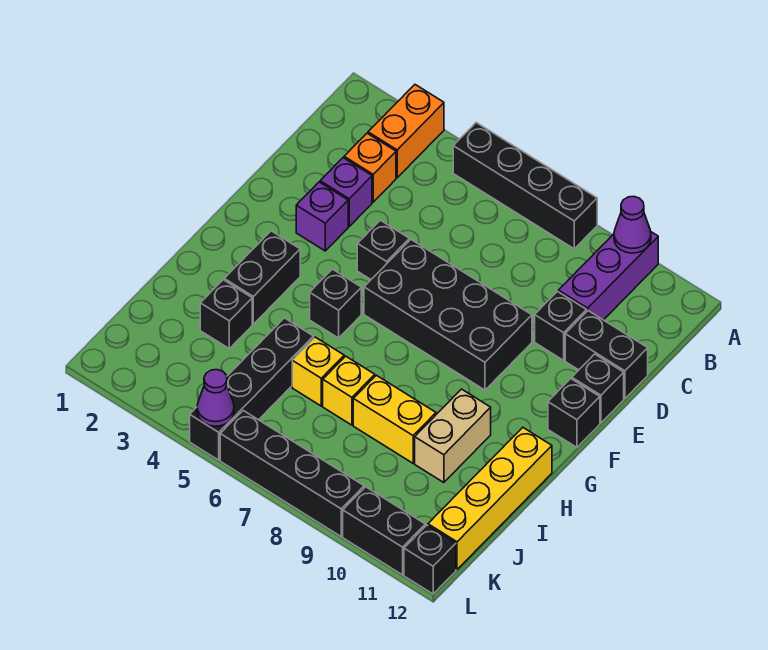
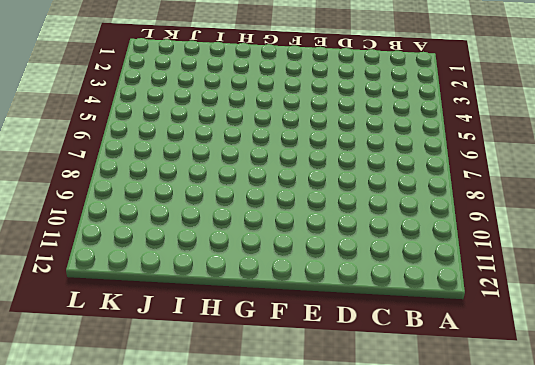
none -> orange 1x2 brick [368,85,444,178]
none -> black 1x4 brick [453,123,597,249]
none -> purple 1x3 brick [559,232,658,320]

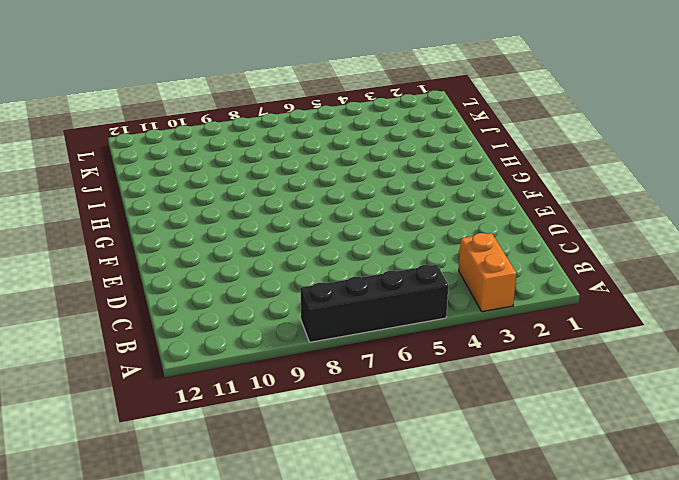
none -> purple 1x3 brick [559,232,658,320]
none -> orange 1x1 brick [344,133,396,202]
none -> purple 1x1 brick [320,158,372,226]

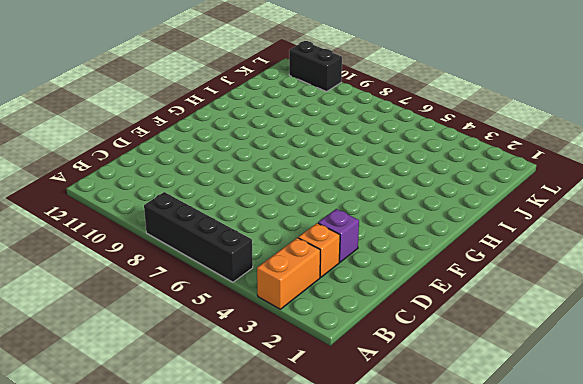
none -> purple 1x3 brick [559,232,658,320]
none -> black 1x1 brick [535,292,587,360]
none -> black 1x2 brick [565,311,648,399]

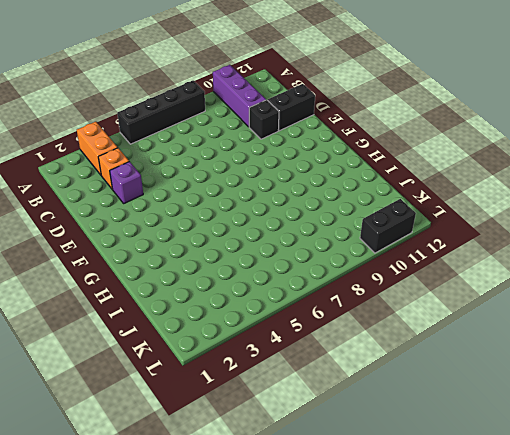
none -> purple 1x1 brick [296,182,348,251]
none -> black 1x1 brick [357,220,409,279]
none -> black 2x4 brick [364,240,532,390]

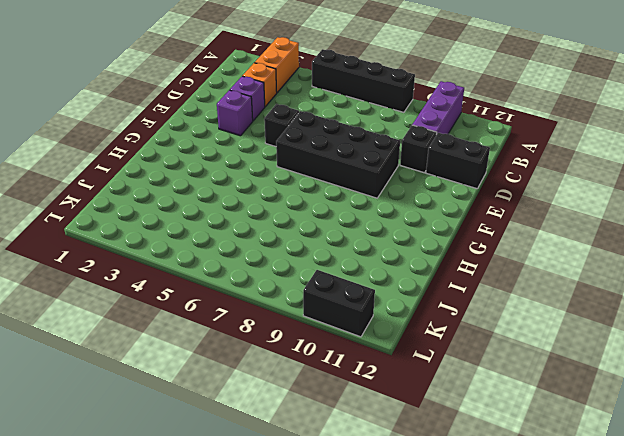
none -> black 1x1 brick [572,354,624,423]
none -> black 1x1 brick [548,379,600,447]
none -> black 1x2 brick [224,231,300,324]

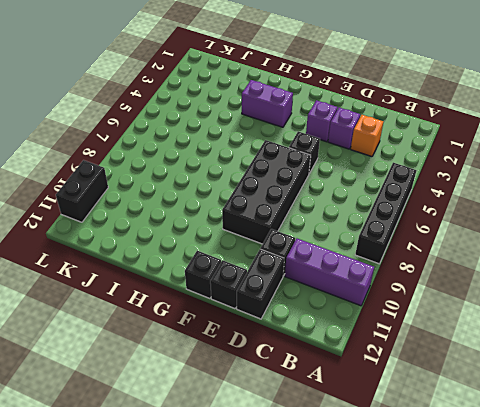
purple 1x2 brick [242,80,293,127] -> black 1x2 brick [224,231,300,324]
none -> orange 1x2 brick [368,85,444,178]
none -> black 1x1 brick [310,269,361,338]
none -> tan 1x2 brick [415,389,491,483]

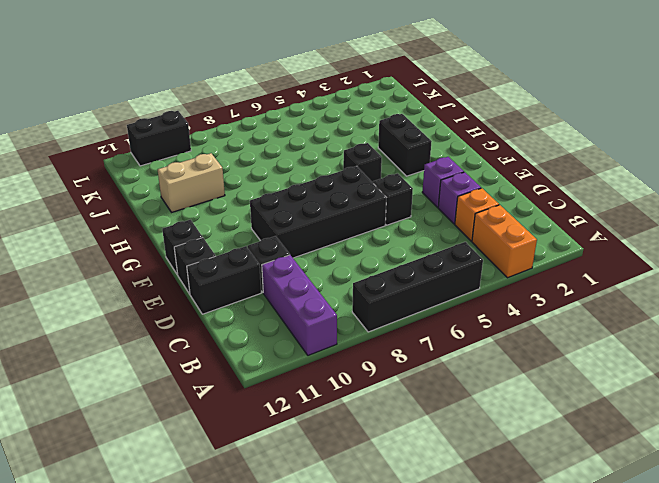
tan 1x2 brick [158,153,225,212] -> tan 1x2 brick turned to [415,389,491,483]
none -> yellow 1x4 brick [428,427,552,569]
none -> black 1x1 brick [200,280,252,349]
none -> black 1x4 brick [190,318,314,460]

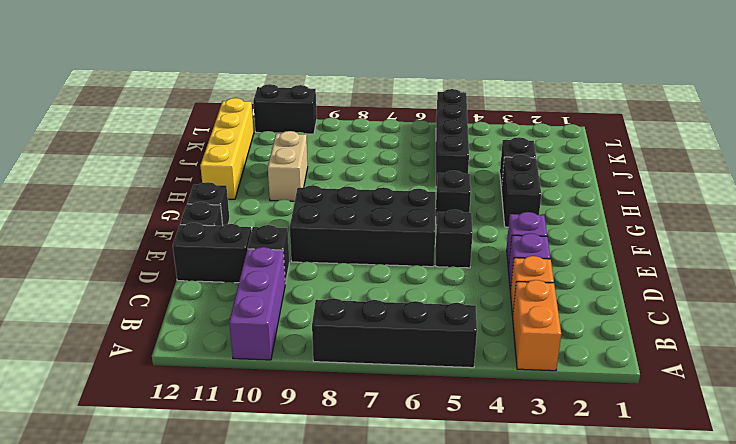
none -> yellow 1x1 brick [292,337,344,406]
none -> yellow 1x1 brick [323,356,375,425]
none -> yellow 1x2 brick [353,375,436,463]

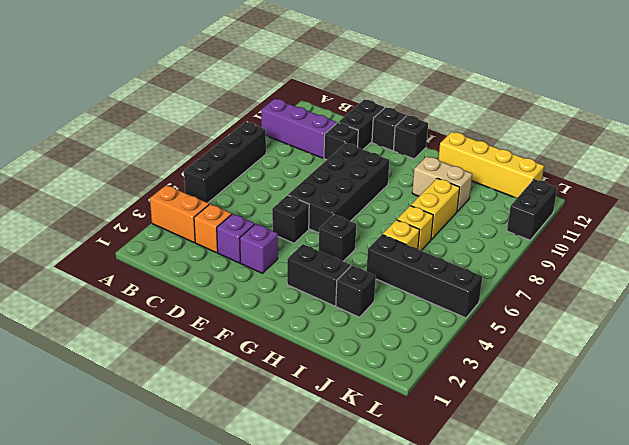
none -> black 1x4 brick [220,410,364,536]
none -> black 1x1 brick [404,525,456,594]
none -> purple 1x1 cone [614,196,651,253]

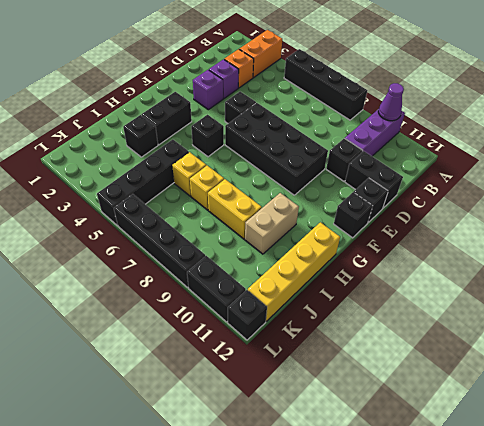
none -> purple 1x1 cone [197,370,234,426]

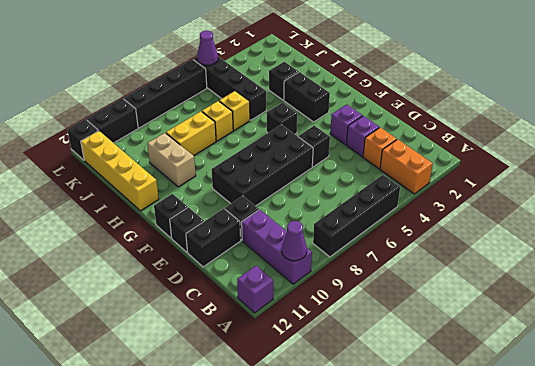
purple 1x1 brick [237,266,273,313] -> none

